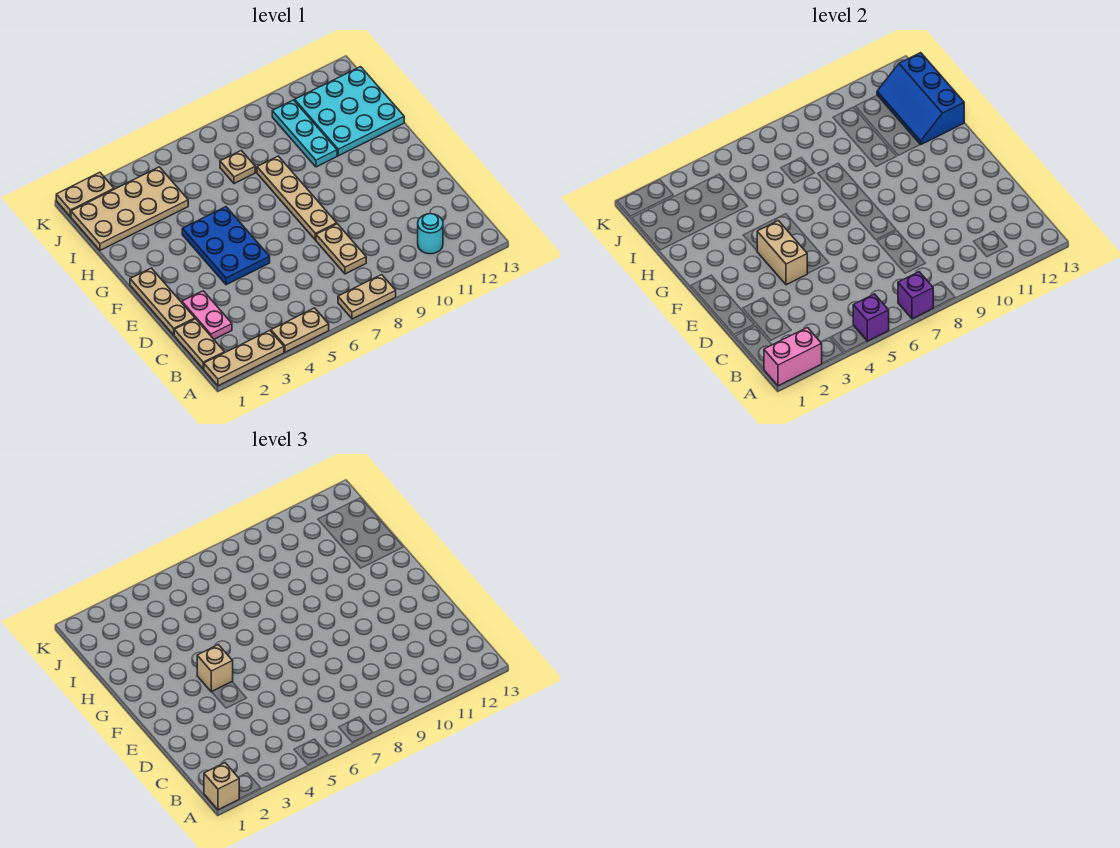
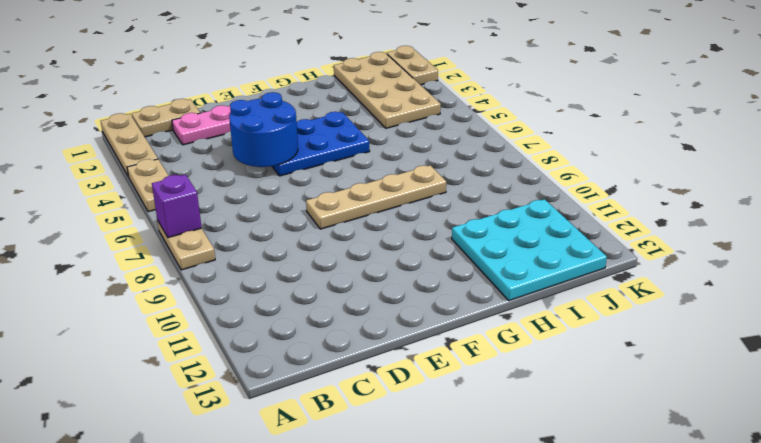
blue 2x2 round brick [229,92,298,167] -> tan 1x2 brick [757,221,807,285]
none -> cyan 1x1 round brick [418,214,443,254]
none -> tan 1x2 plate [316,224,366,274]
none -> tan 1x3 plate [130,268,195,335]

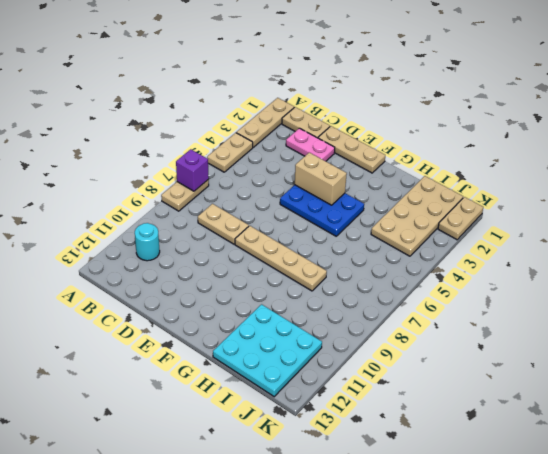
none -> cyan 1x3 plate [272,100,337,167]
none -> tan 1x1 plate [220,151,255,184]
none -> pink 1x2 brick [764,328,822,386]

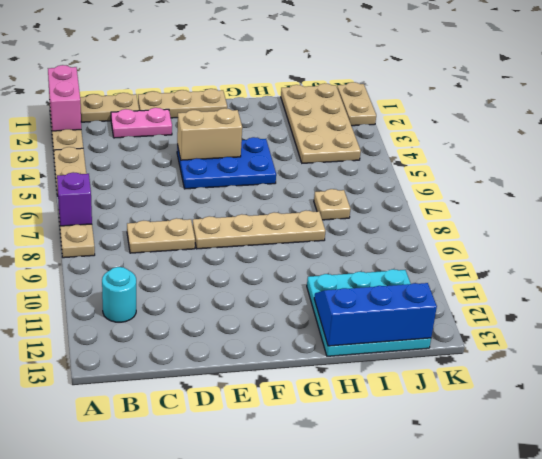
none -> cyan 1x3 plate [272,100,337,167]
none -> purple 1x1 brick [853,294,889,341]
none -> tan 1x1 brick [204,763,239,810]

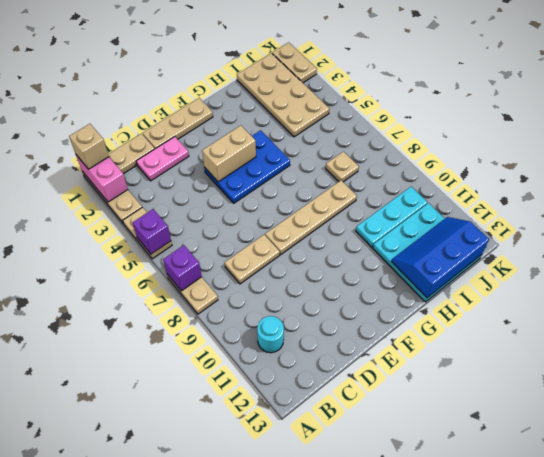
none -> tan 1x1 brick [197,645,233,692]

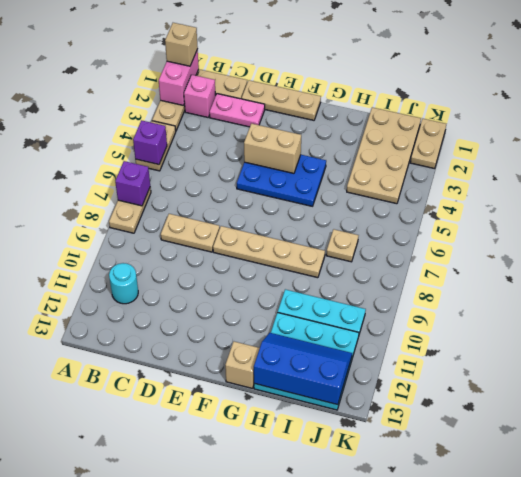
pink 1x1 brick [184,75,216,117] -> none
tan 1x1 brick [225,342,260,388] -> tan 1x1 brick moved to [197,645,233,692]

